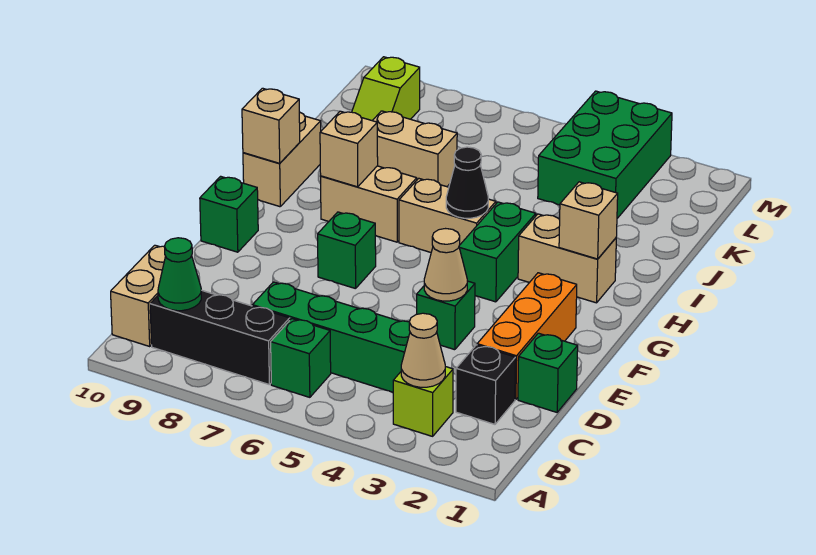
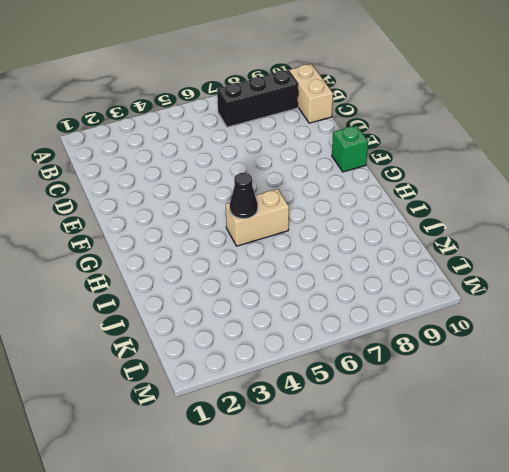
none -> lime 1x1 brick [393,367,453,436]
none -> green 1x1 brick [271,319,331,397]
none -> black 1x1 brick [456,345,516,424]

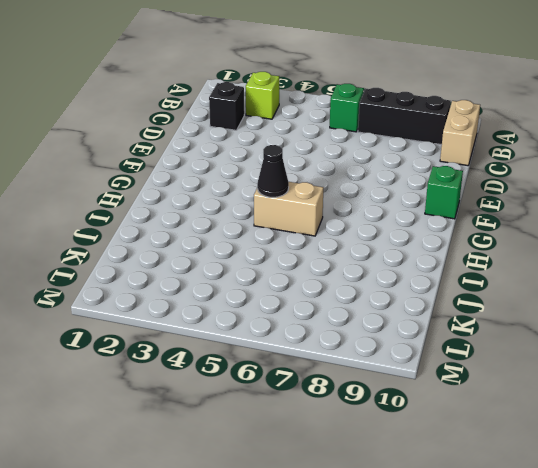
none -> green 1x4 brick [252,282,410,392]
none -> green 1x1 brick [518,333,578,412]
none -> orange 1x3 brick [477,273,577,400]

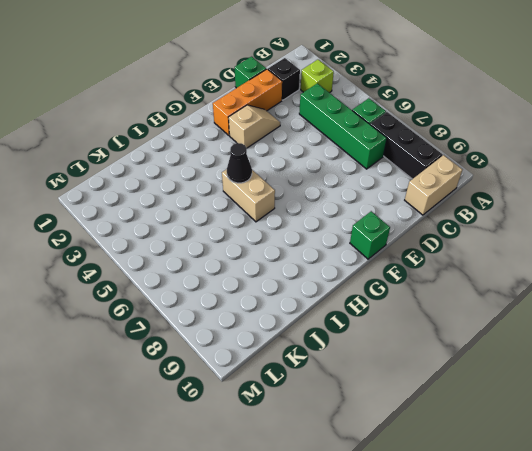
tan 1x2 slope [229,105,280,148] -> none
none -> green 1x1 brick [417,281,475,350]
none -> green 1x1 brick [318,212,376,289]
none -> green 1x2 brick [459,202,536,302]

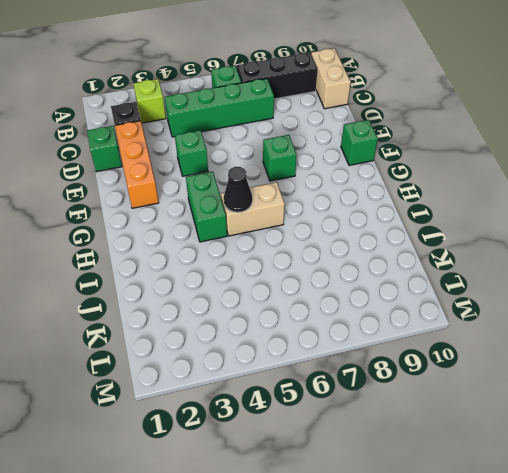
none -> tan 1x2 brick [518,214,616,303]
none -> tan 1x2 brick [321,166,417,242]
none -> tan 1x2 brick [243,112,321,207]

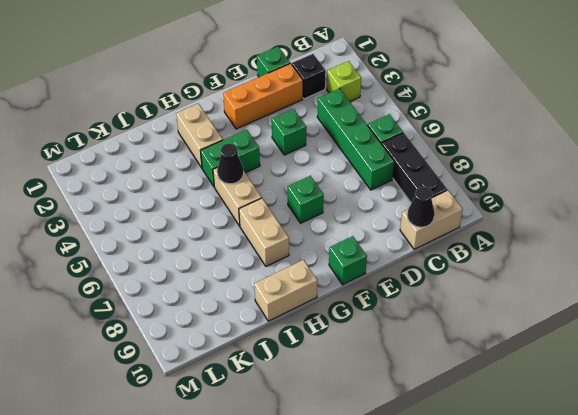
black 1x1 cone [407,187,435,227] -> none
none -> tan 1x2 brick [372,111,457,187]
none -> green 2x3 brick [538,91,672,218]
none -> lime 1x2 slope [352,57,420,120]

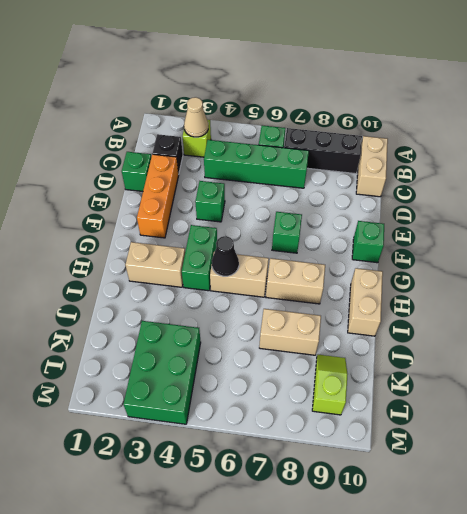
none -> green 1x1 cone [158,238,201,311]
none -> tan 1x1 cone [424,229,467,301]
none -> tan 1x1 brick [559,182,618,259]

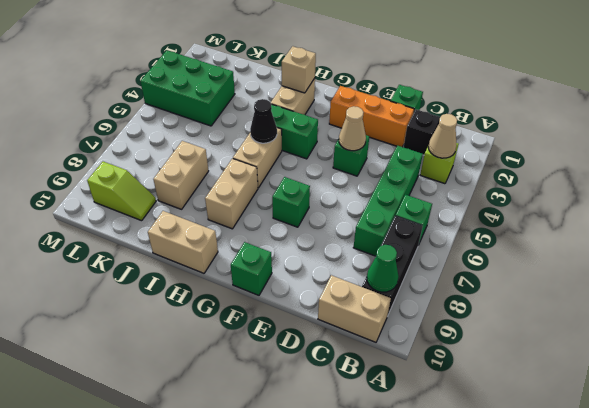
none -> tan 1x1 brick [320,111,378,187]
none -> tan 1x1 brick [242,88,300,163]

